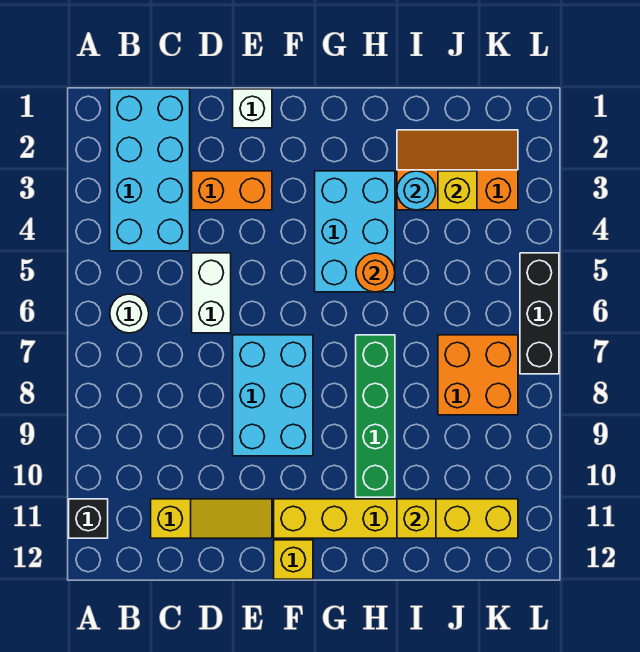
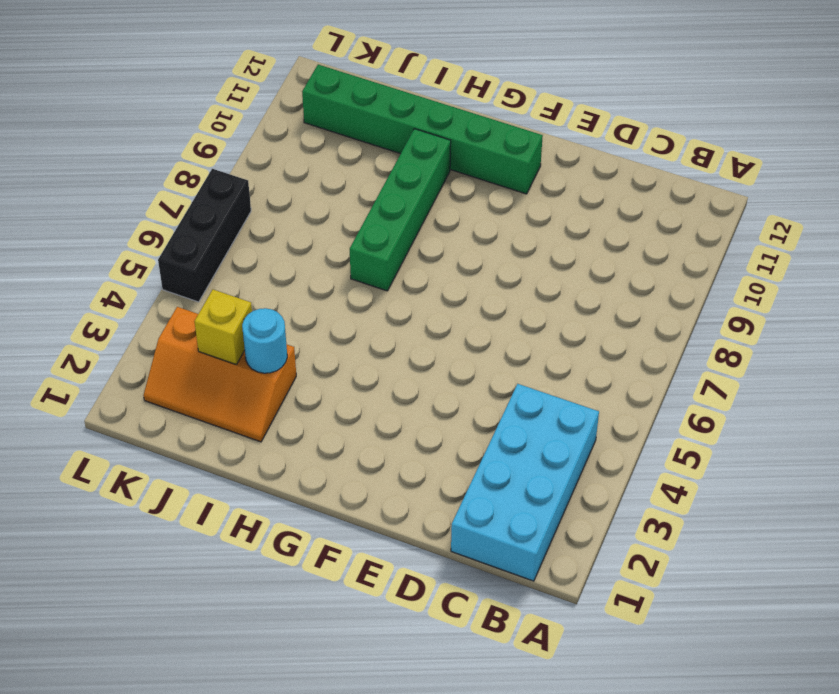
green 1x6 brick [302,65,543,194] -> yellow 1x6 brick [274,499,518,538]
none -> black 1x1 brick [69,499,108,538]
none -> white 1x1 round brick [110,294,149,333]
none -> yellow 1x3 slope [151,499,272,538]

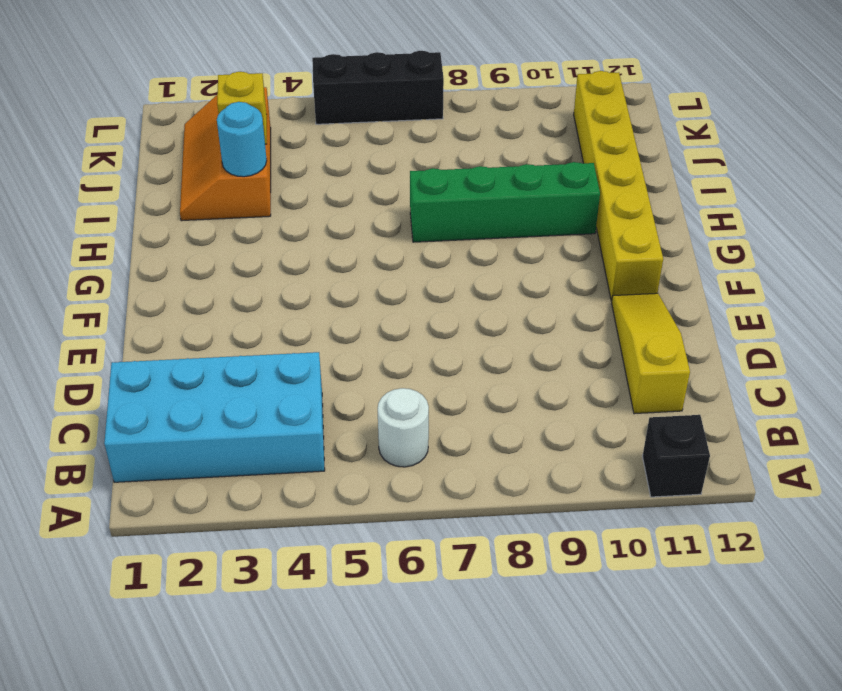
none -> orange 1x2 brick [192,171,272,210]
none -> white 1x2 brick [192,253,231,333]
none -> white 1x1 brick [233,89,272,128]

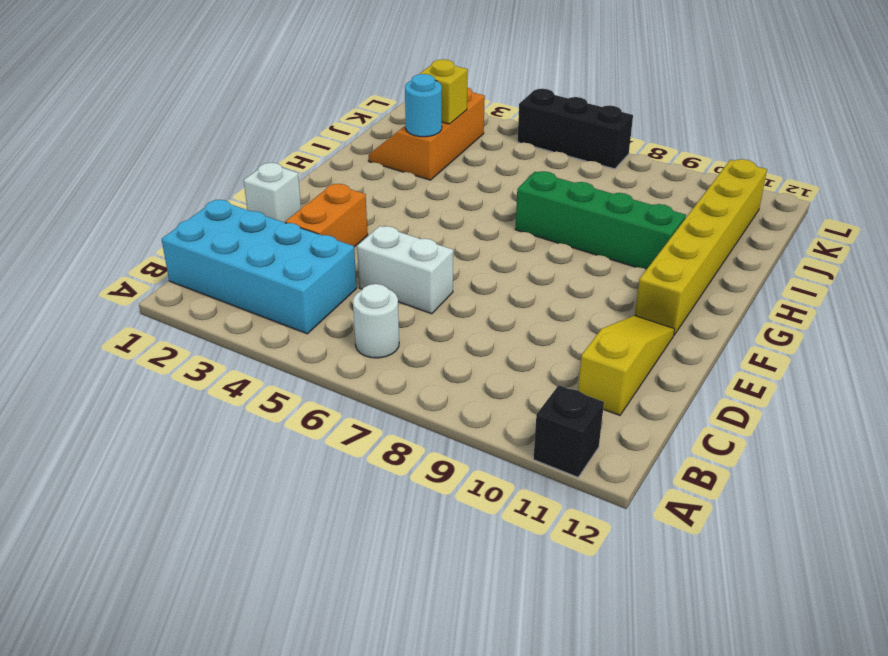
none -> cyan 2x3 brick [233,335,313,456]
none -> yellow 1x1 brick [274,540,313,579]
none -> cyan 2x3 brick [315,171,395,292]

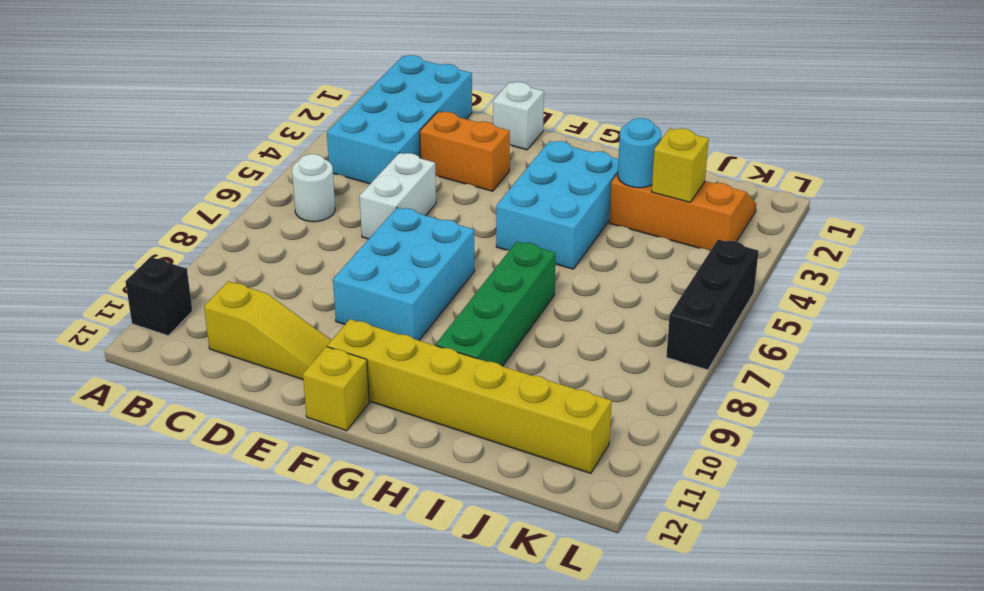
none -> orange 2x2 brick [438,335,518,415]
none -> orange 1x1 round brick [356,253,395,292]
none -> yellow 1x1 brick [397,499,436,538]

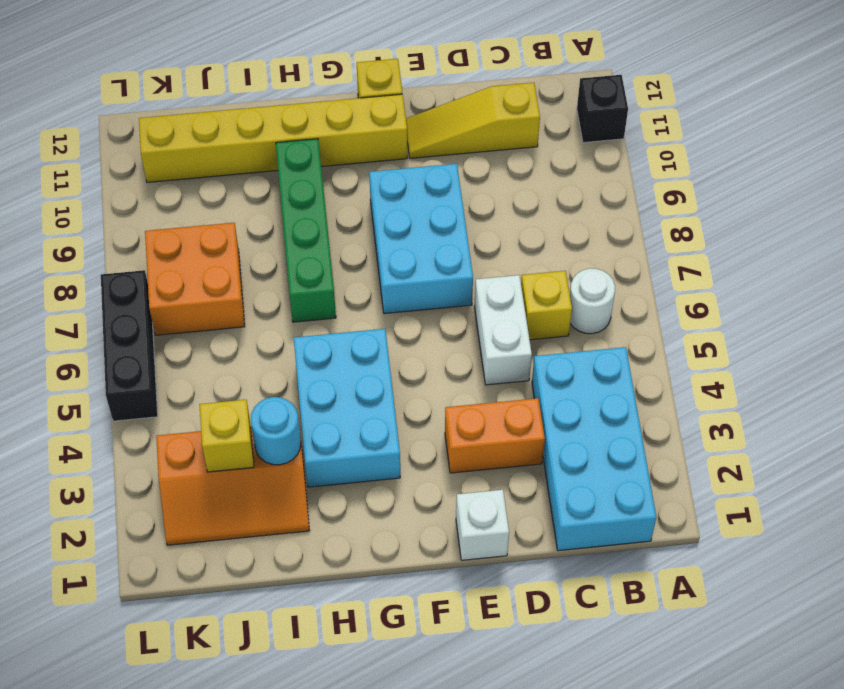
yellow 1x1 brick [521,271,572,340] -> yellow 1x1 brick moved to [397,499,436,538]
none -> orange 1x1 round brick [356,253,395,292]

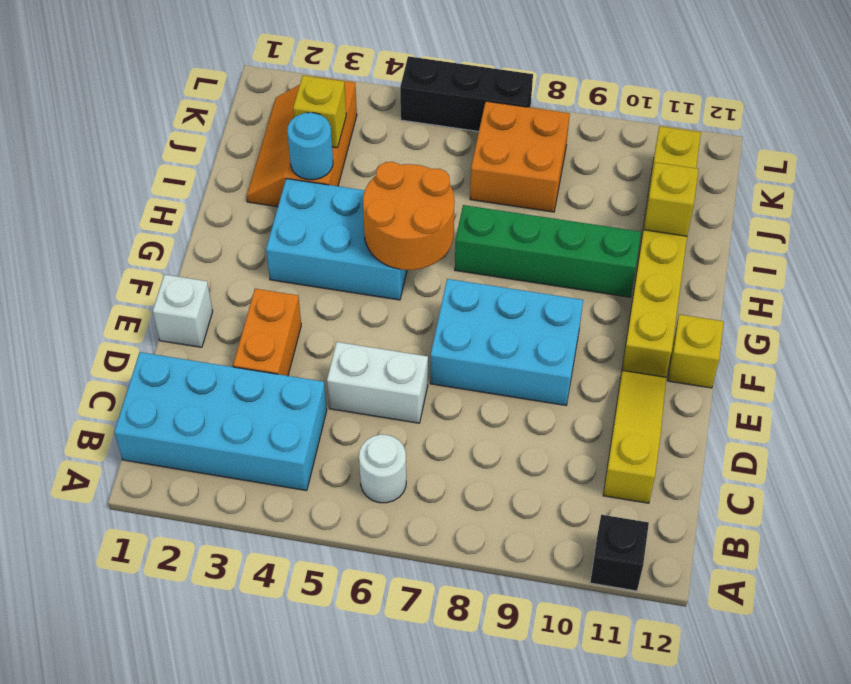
orange 2x2 round brick [363,162,455,270] -> orange 1x1 round brick [356,253,395,292]

